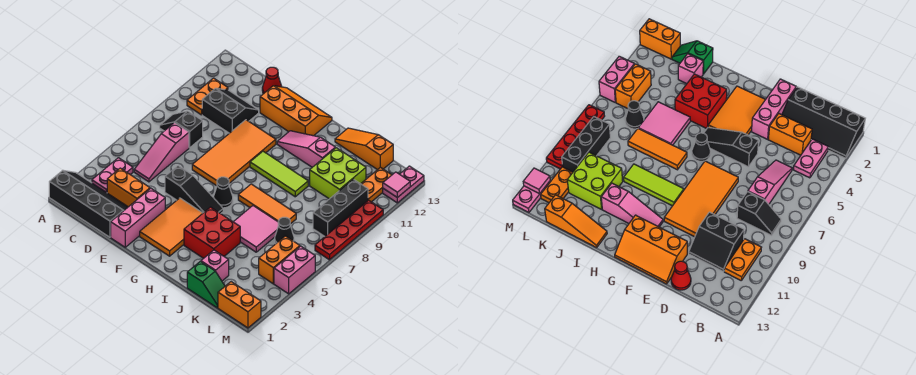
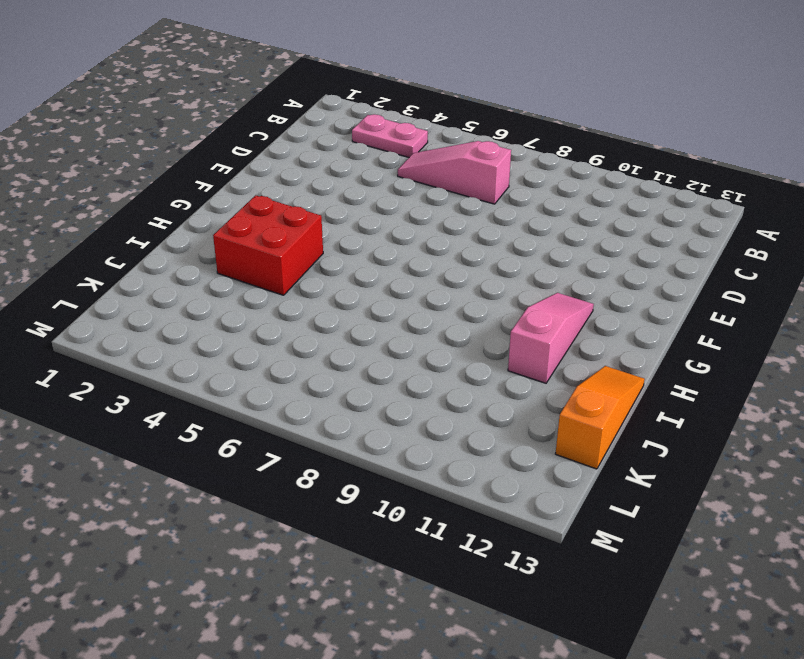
none -> black 2x4 slope [49,170,128,237]
none -> black 1x2 slope [160,111,203,148]
none -> orange 1x2 plate [187,78,228,115]
none -> orange 1x2 brick [107,168,150,207]

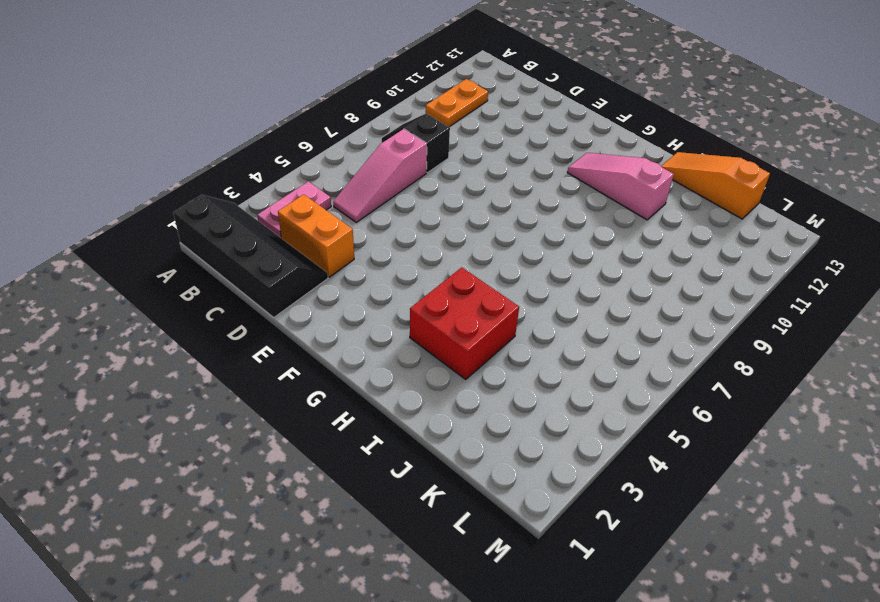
none -> black 2x2 slope [202,88,259,133]
none -> red 1x1 cone [262,67,282,94]
none -> pink 1x3 brick [111,188,165,247]
none -> black 1x3 slope [165,166,223,214]

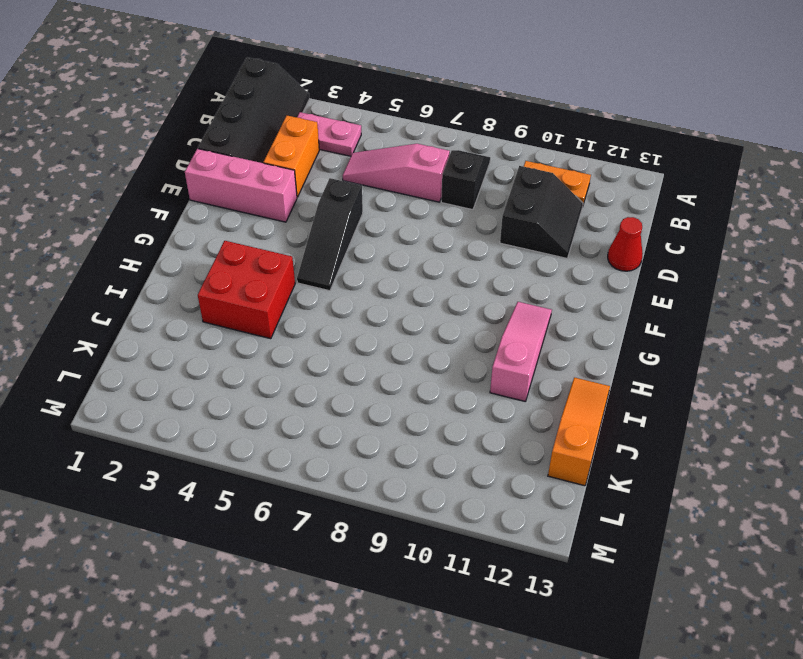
none -> orange 2x4 tile [192,120,276,186]
none -> orange 2x3 slope [260,86,332,136]
none -> orange 2x3 tile [140,198,203,256]
none -> black 1x1 cone [213,177,233,208]

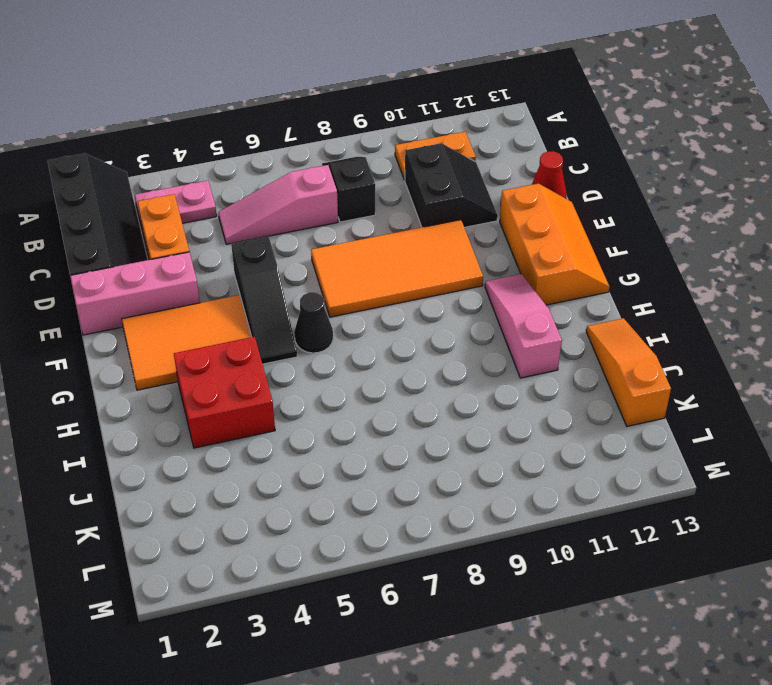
none -> lime 1x3 tile [250,151,308,197]
none -> orange 1x3 tile [238,184,296,224]
none -> pink 2x2 tile [234,206,279,252]
none -> green 1x2 slope [187,261,225,308]

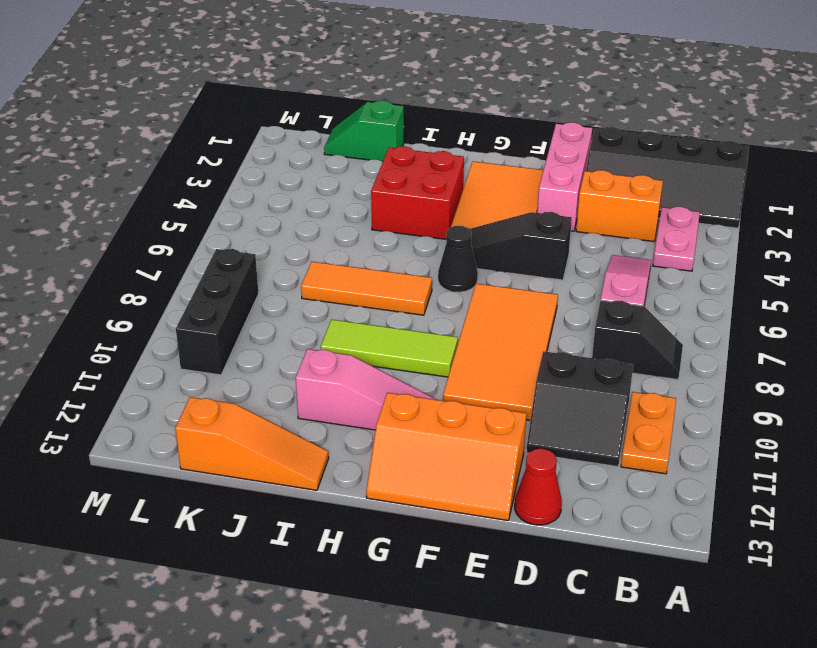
none -> pink 2x2 tile [234,206,279,252]
none -> pink 1x1 brick [201,250,229,281]
none -> lime 2x2 brick [310,148,366,199]
none -> black 1x1 cone [275,217,294,244]

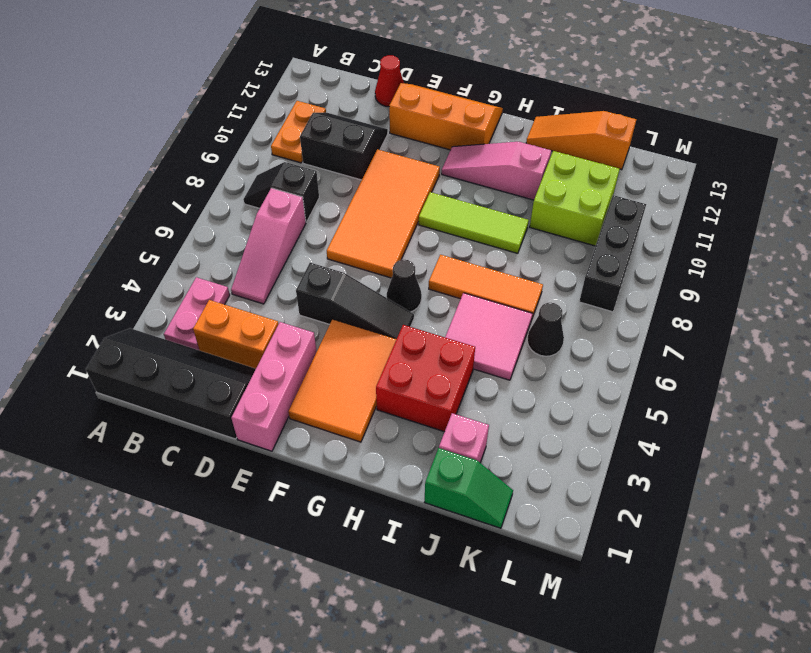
none -> orange 1x2 brick [218,282,261,328]
none -> orange 1x2 brick [259,236,300,284]
none -> orange 1x2 plate [361,167,391,202]
none -> pink 1x2 brick [274,246,315,294]

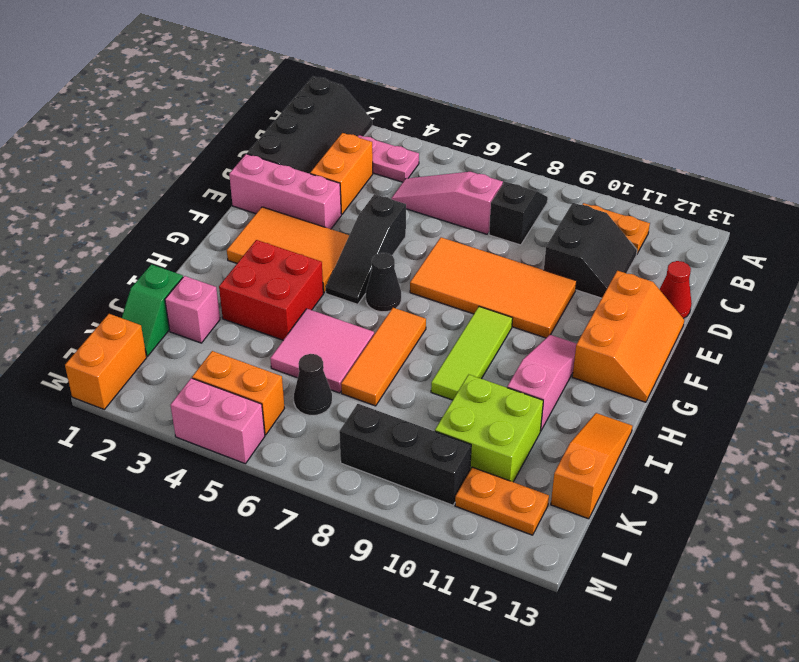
none -> red 1x4 plate [315,200,383,260]
none -> pink 1x2 plate [383,166,424,203]
none -> pink 1x1 tile [383,172,410,198]

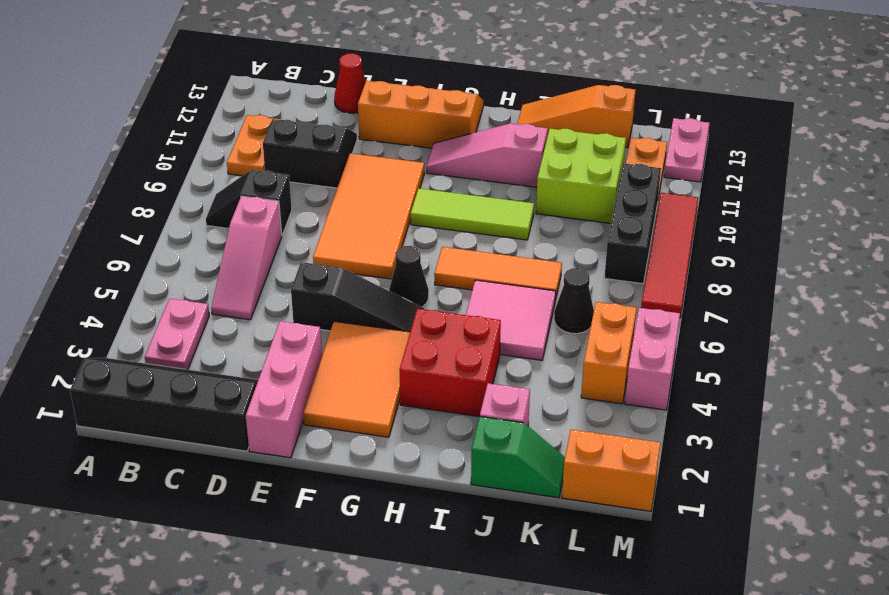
red 1x4 tile [641,193,698,318] -> red 1x4 plate [315,200,383,260]
none -> orange 1x2 brick [107,168,150,207]
none -> pink 1x1 tile [383,172,410,198]

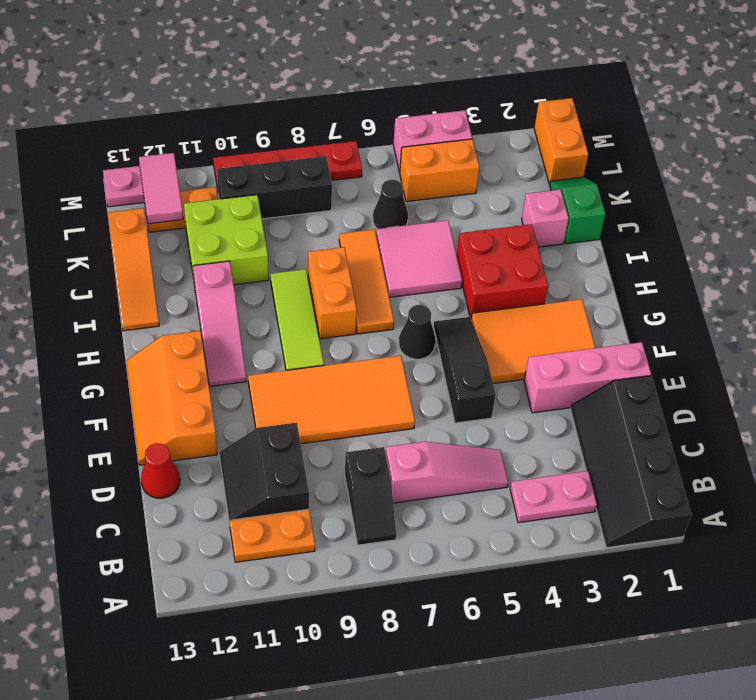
orange 1x2 brick [308,247,357,339] -> orange 1x2 brick moved to [107,168,150,207]
pink 1x2 tile [139,153,183,224] -> pink 1x1 tile [383,172,410,198]

